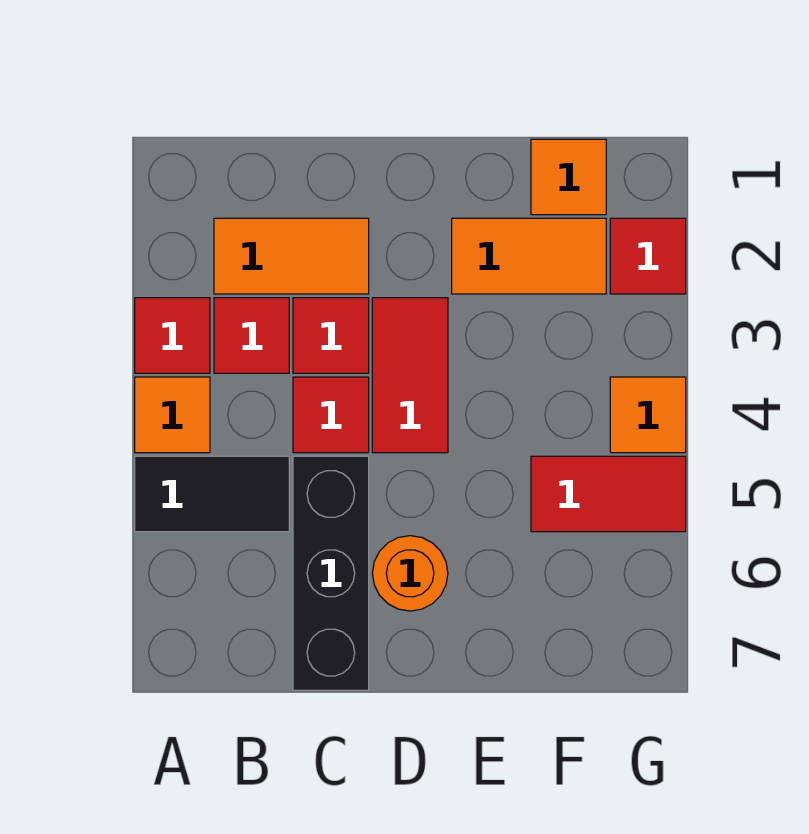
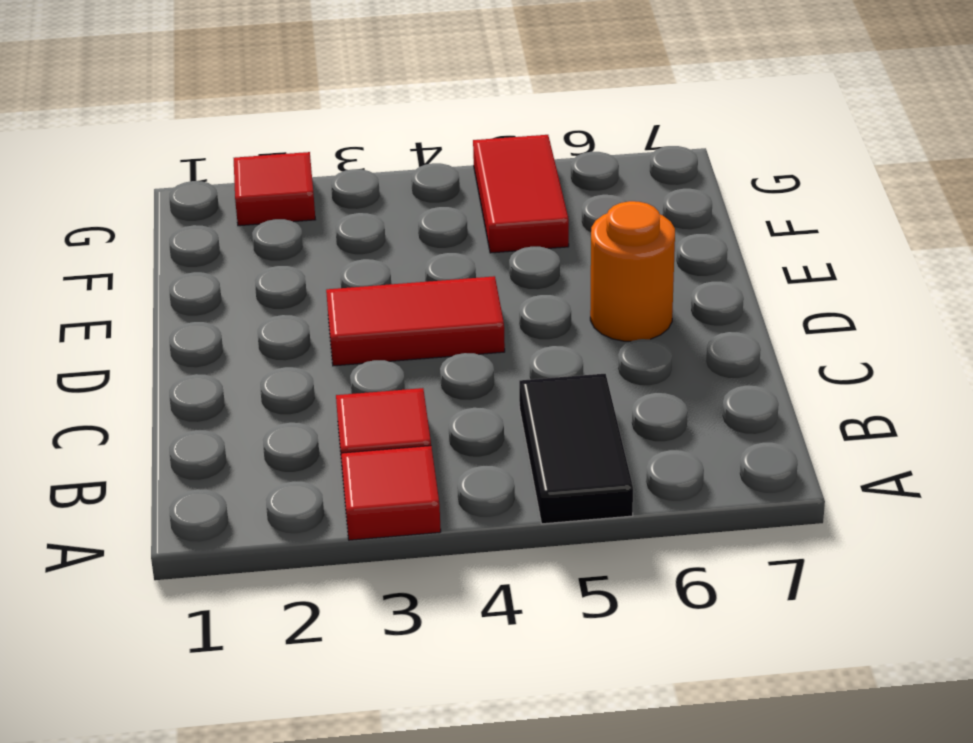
none -> orange 1x1 tile [135,377,210,453]
none -> orange 1x2 tile [214,218,369,294]
none -> red 1x1 tile [293,298,369,373]

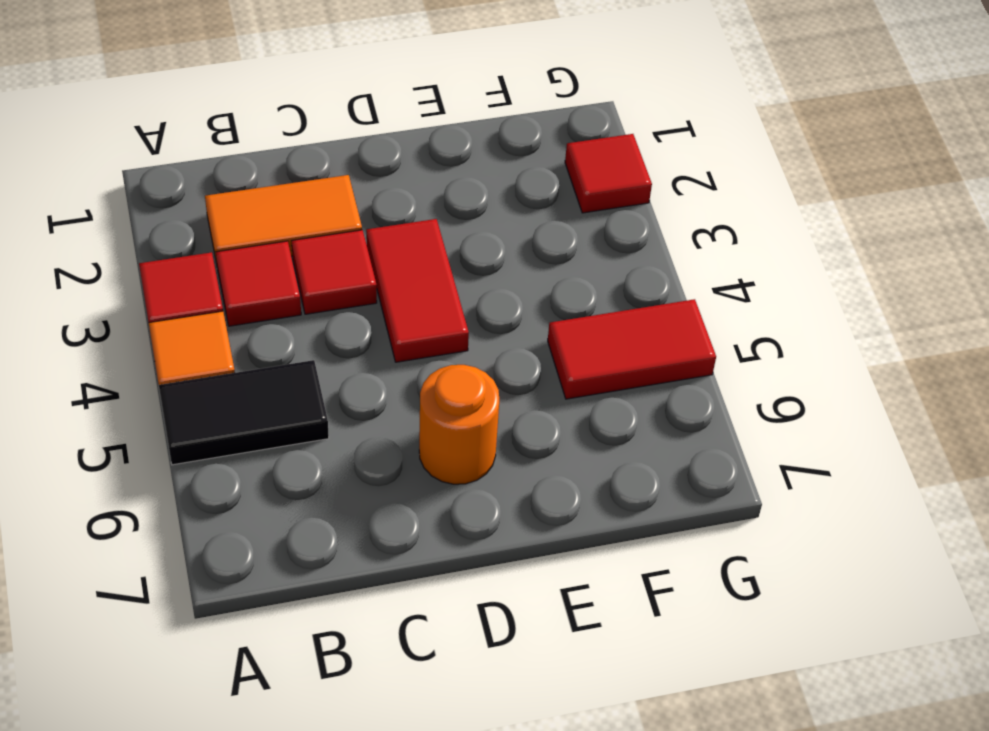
none -> red 1x1 tile [293,377,369,453]
none -> black 1x3 brick [293,456,369,690]
none -> orange 1x2 tile [452,218,606,294]

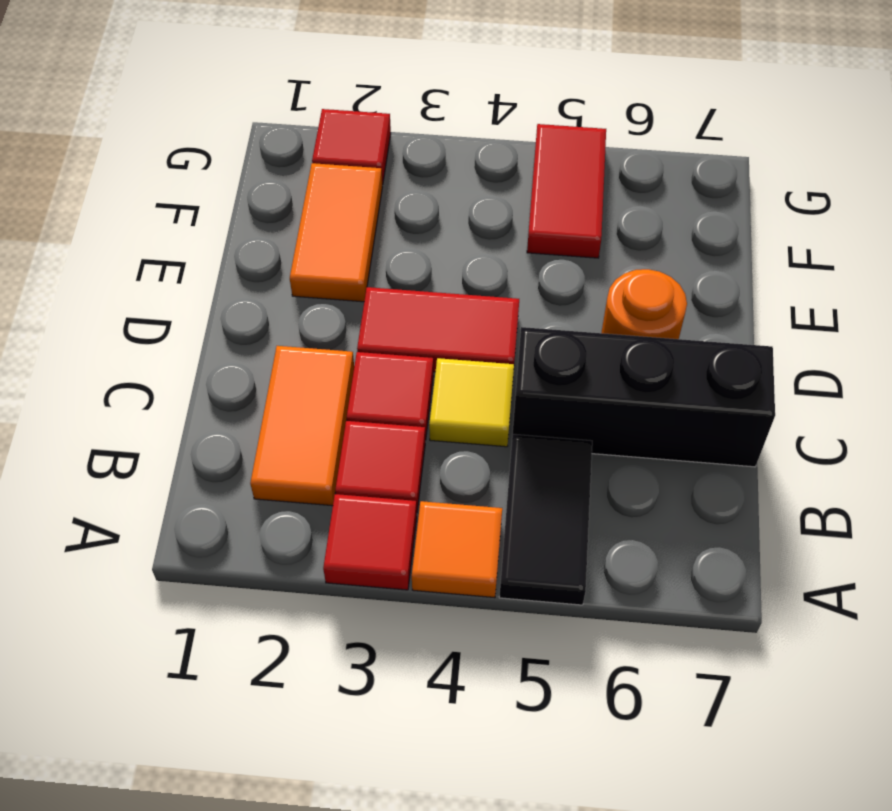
yellow 1x1 tile [429,358,514,447] -> red 1x1 tile [293,377,369,453]
none -> orange 1x1 tile [531,139,606,215]
none -> orange 1x1 tile [610,377,686,453]

